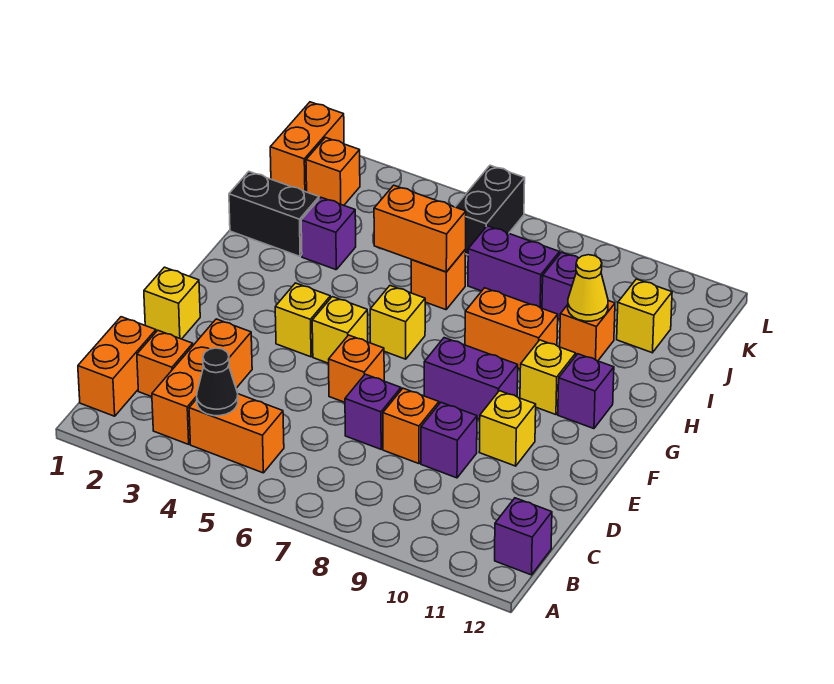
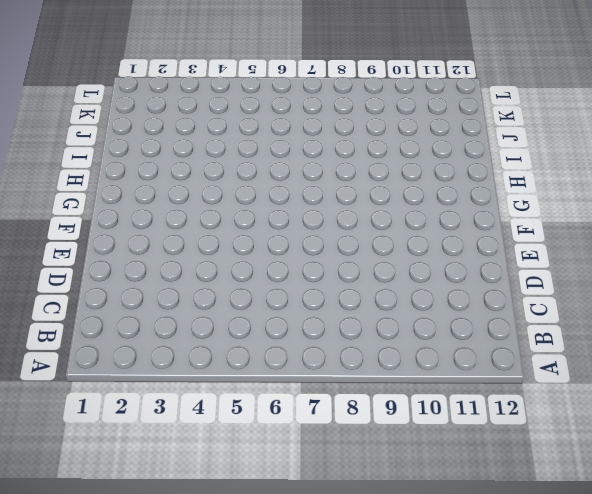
none -> orange 1x2 brick [78,317,156,416]
none -> orange 1x3 brick [152,319,252,444]
none -> orange 1x2 brick [189,394,284,473]
none -> purple 1x1 brick [495,498,552,575]

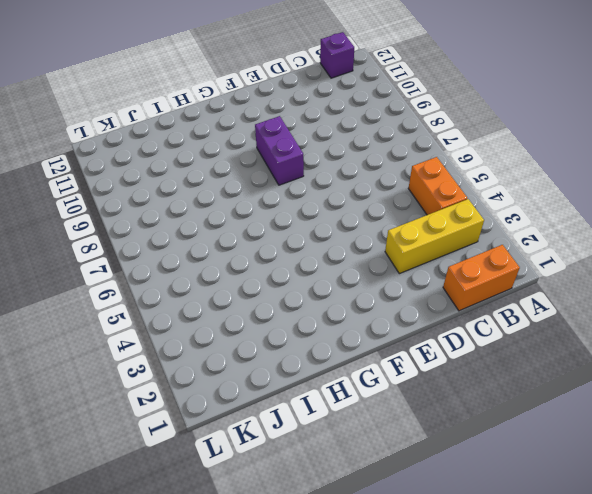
yellow 1x3 brick [385,199,484,274] -> orange 1x3 brick [152,319,252,444]
none -> orange 1x1 brick [137,330,193,397]
none -> purple 1x1 brick [345,374,401,449]
none -> orange 1x1 brick [383,388,439,464]
none -> purple 1x1 brick [421,402,477,478]

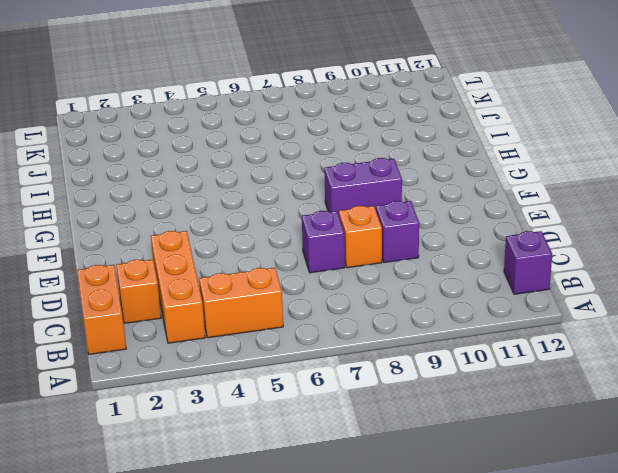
none -> yellow 1x1 brick [144,267,200,339]
none -> orange 1x1 brick [329,335,384,402]
none -> yellow 1x1 brick [479,391,536,466]
none -> yellow 1x1 brick [275,283,330,357]

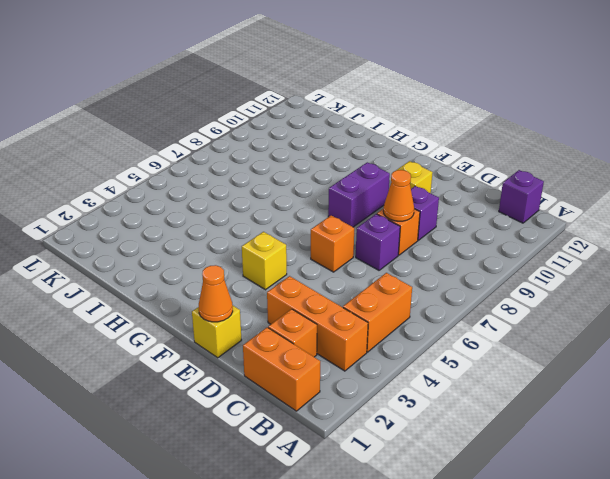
orange 1x1 cone [383,170,414,221] -> none
orange 1x1 cone [199,265,233,322] -> none
none -> yellow 1x1 brick [312,297,368,363]
none -> yellow 1x1 brick [370,286,425,359]
none -> yellow 1x1 brick [520,340,576,415]
none -> purple 1x1 brick [558,354,614,429]

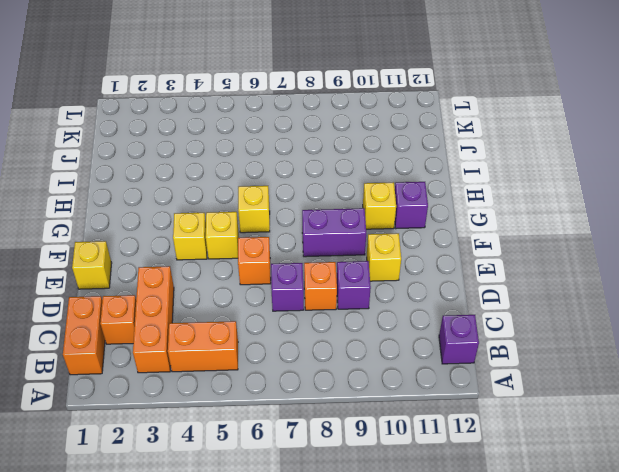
none -> orange 1x2 brick [465,288,558,369]
none -> black 1x2 brick [229,172,319,256]
none -> purple 1x1 brick [301,197,356,270]
none -> orange 1x1 brick [411,250,466,310]

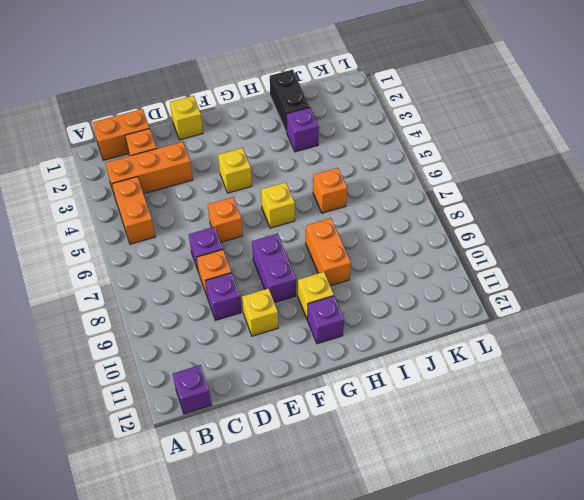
none -> yellow 1x1 brick [312,297,368,363]
none -> orange 1x1 brick [560,301,615,361]
none -> purple 1x2 brick [468,226,560,308]
none -> purple 1x1 brick [542,252,578,319]

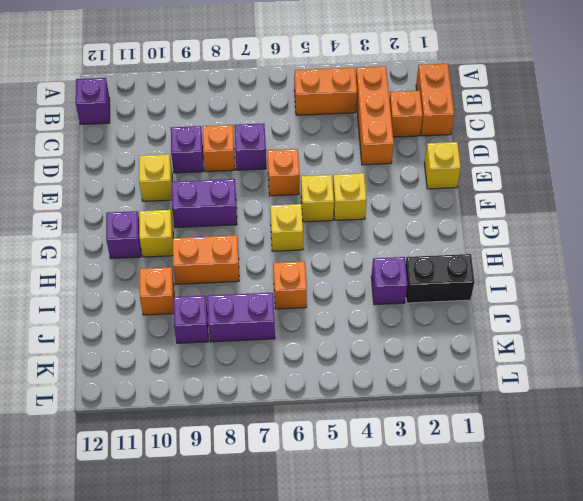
none -> yellow 1x1 brick [617,279,672,353]
none -> orange 1x2 brick [270,102,344,192]
none -> orange 1x1 brick [306,138,360,205]
none -> black 1x2 brick [455,165,525,255]

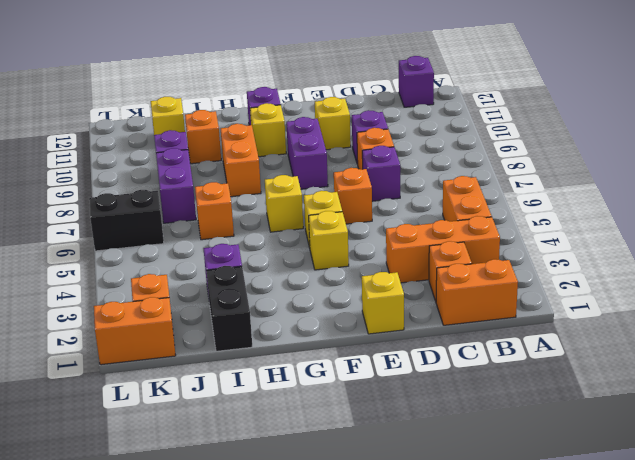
none -> black 1x1 cone [197,348,238,416]
none -> orange 1x2 brick [374,185,466,272]
none -> yellow 1x1 cone [568,255,608,321]

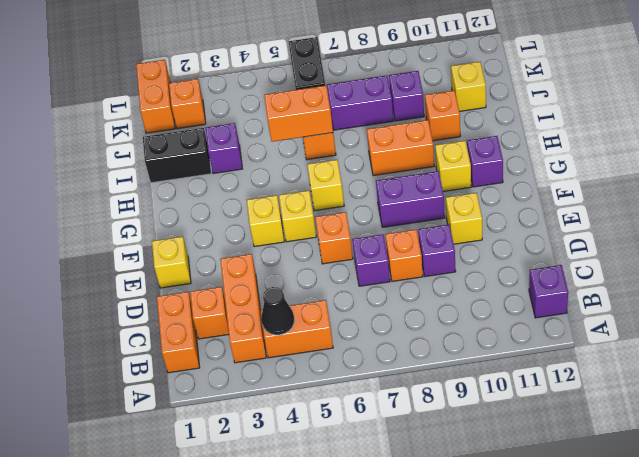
none -> yellow 1x1 cone [568,255,608,321]

